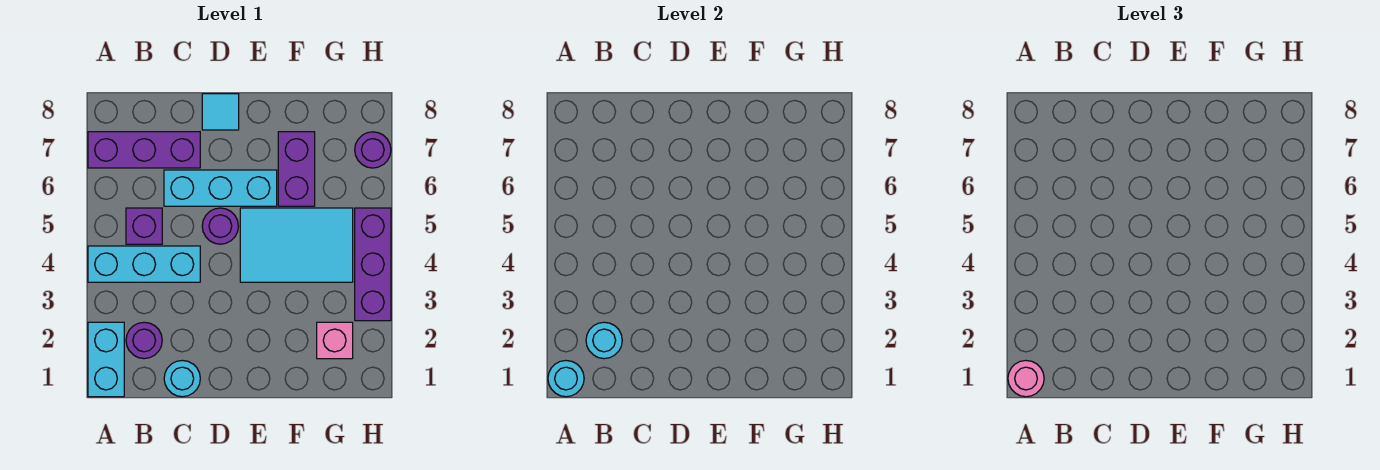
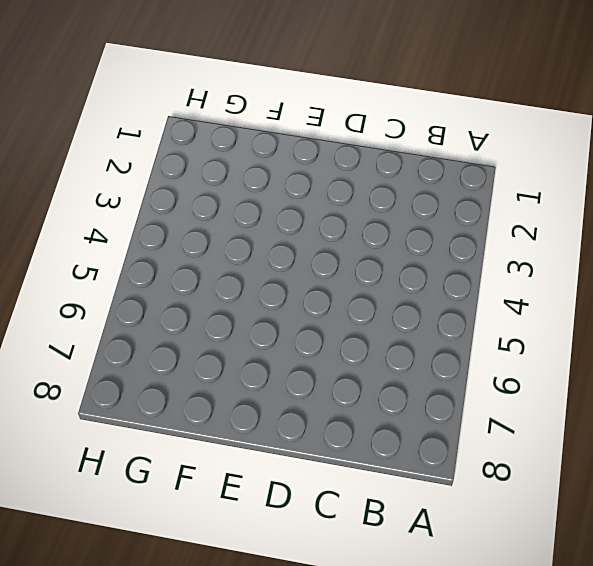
none -> cyan 1x2 brick [88,322,124,397]
none -> cyan 1x3 brick [88,246,200,282]
none -> purple 1x3 brick [88,132,200,168]

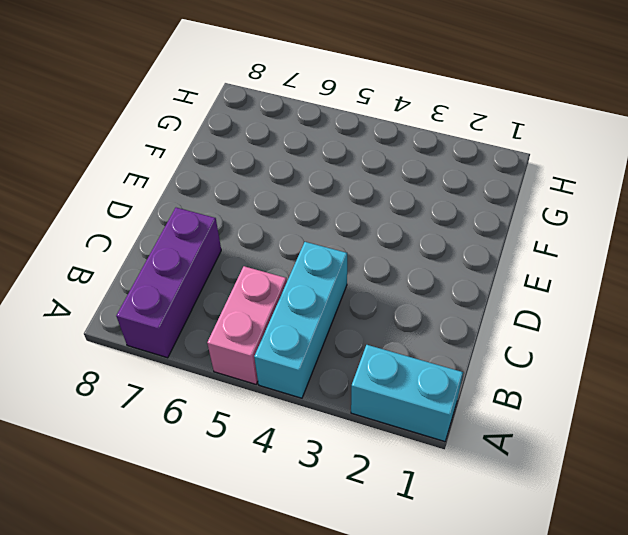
pink 1x2 brick [207,266,287,384] -> purple 1x1 brick [126,208,162,244]
none -> purple 1x1 round brick [126,322,162,359]
none -> cyan 1x1 round brick [164,360,200,397]
none -> cyan 1x3 brick [164,170,277,206]

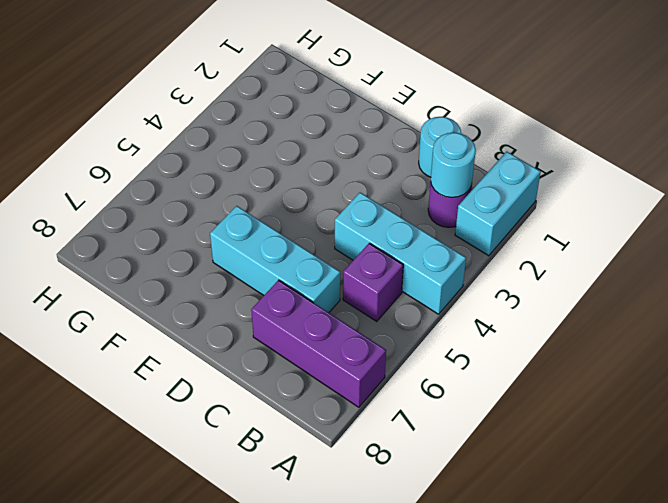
none -> purple 1x1 round brick [202,208,238,244]
none -> cyan 1x1 tile [202,94,239,130]
none -> cyan 2x3 tile [240,208,353,282]

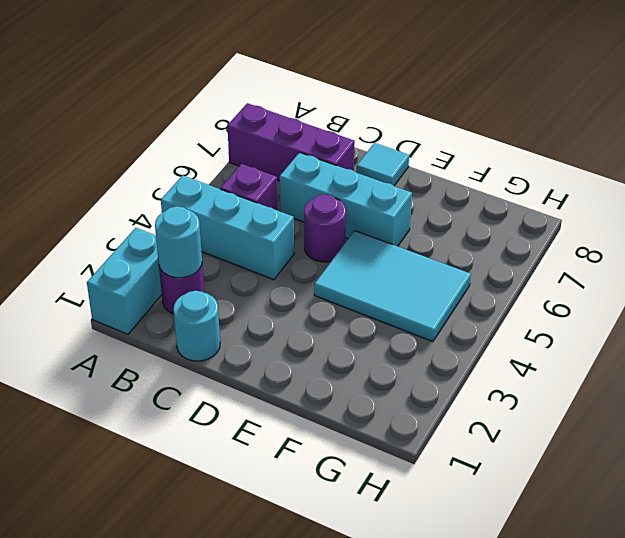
none -> purple 1x2 brick [278,132,315,206]
none -> pink 1x1 brick [317,322,353,359]
none -> purple 1x3 brick [355,208,391,321]

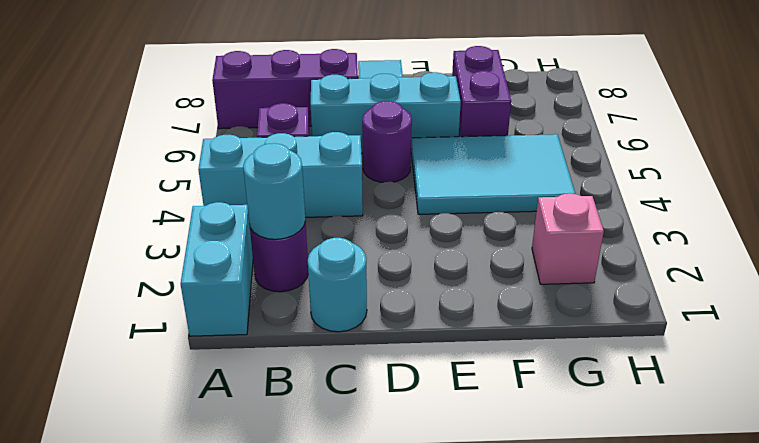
none -> purple 1x3 brick [355,208,391,321]
none -> purple 1x1 round brick [355,132,391,168]
none -> cyan 1x1 round brick [548,361,584,397]

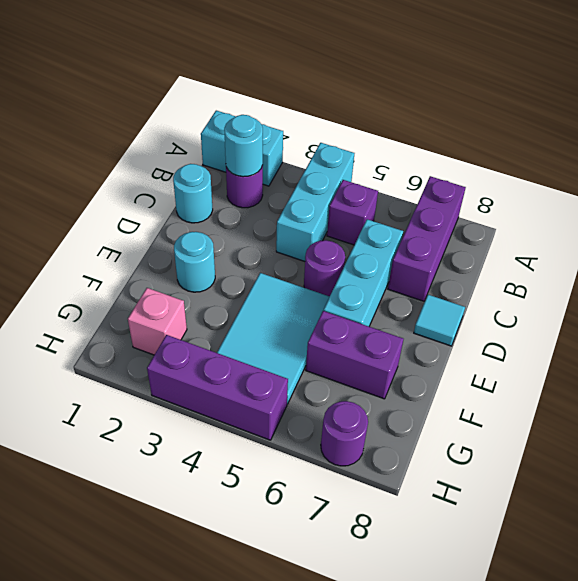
cyan 1x1 round brick [174,232,215,292] -> cyan 1x1 round brick moved to [548,361,584,397]
none -> pink 1x1 round brick [1008,361,1044,397]

